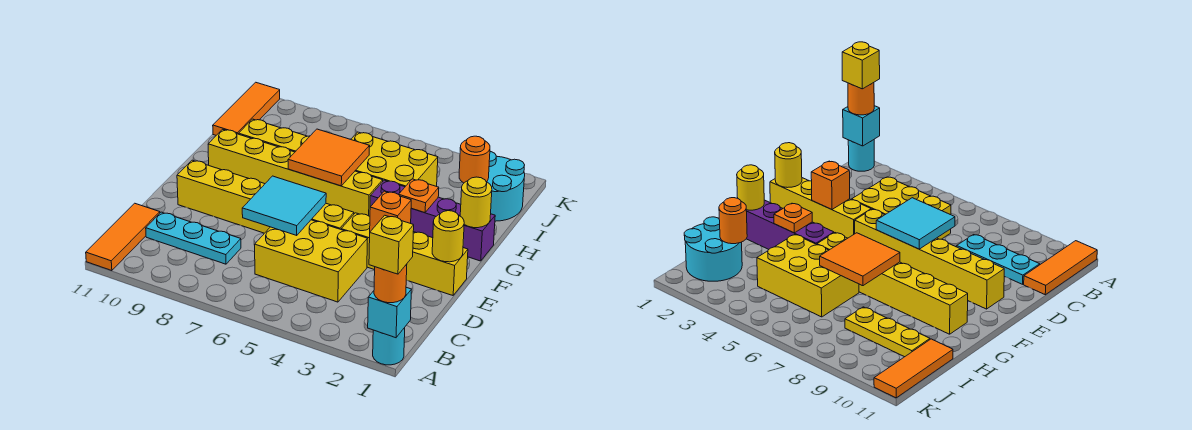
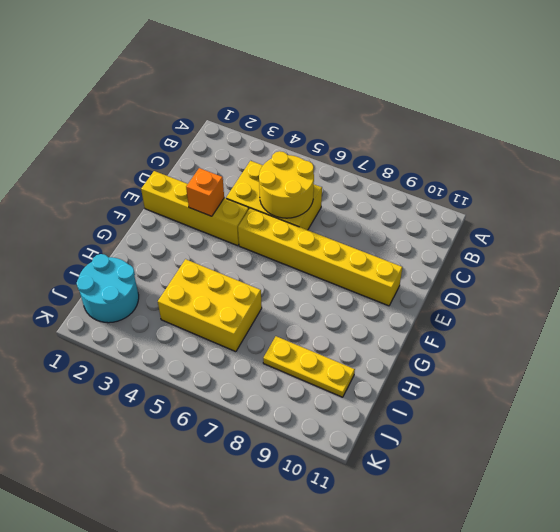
yellow 2x2 round brick [259,151,314,218] -> cyan 2x2 tile [242,176,326,235]
none -> cyan 1x1 round brick [373,328,405,365]
none -> orange 1x3 tile [86,203,160,271]
none -> cyan 1x3 plate [146,212,241,264]

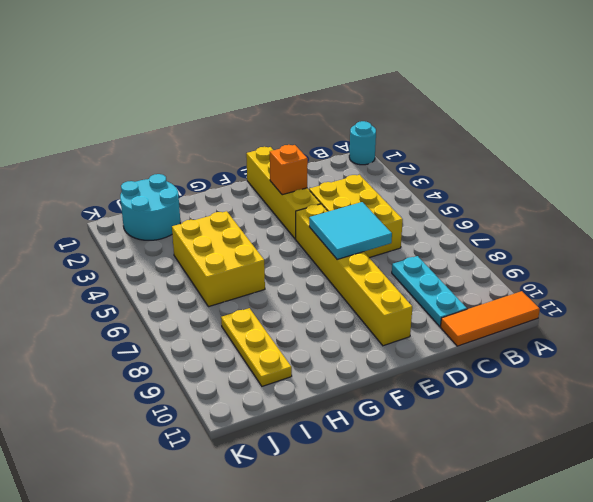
none -> purple 1x4 brick [370,180,495,261]
none -> yellow 1x6 brick [208,129,383,216]
none -> orange 1x3 tile [213,82,280,135]

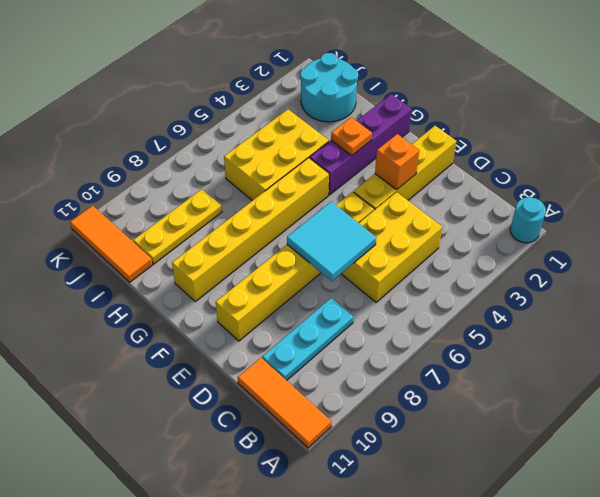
none -> cyan 1x1 brick [368,287,411,338]
none -> yellow 1x1 round brick [432,211,464,262]
none -> yellow 1x1 round brick [460,177,492,228]

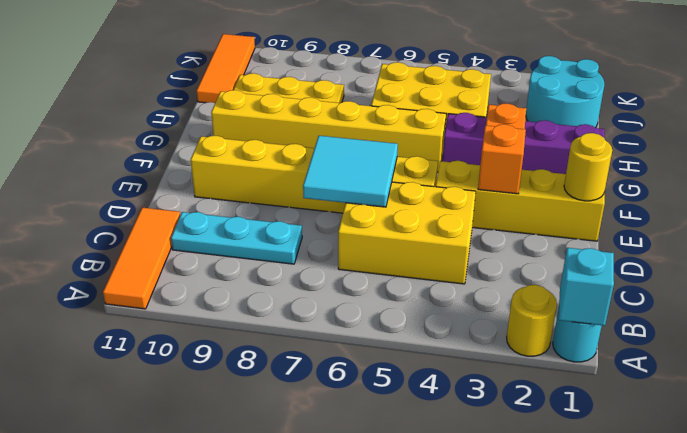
yellow 1x1 round brick [507,285,557,356] -> yellow 1x1 round brick moved to [460,177,492,228]
none -> orange 2x2 tile [288,129,370,186]
none -> orange 1x1 round brick [459,136,490,183]
none -> orange 1x1 round brick [374,264,407,303]

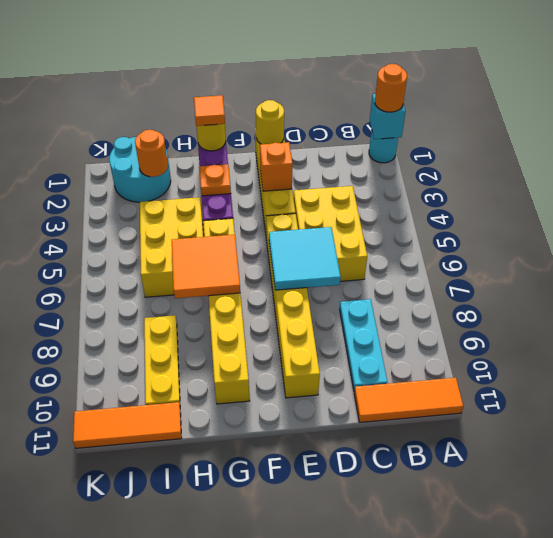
orange 1x1 tile [194,95,225,126] -> none
none -> yellow 1x1 brick [369,215,414,274]

